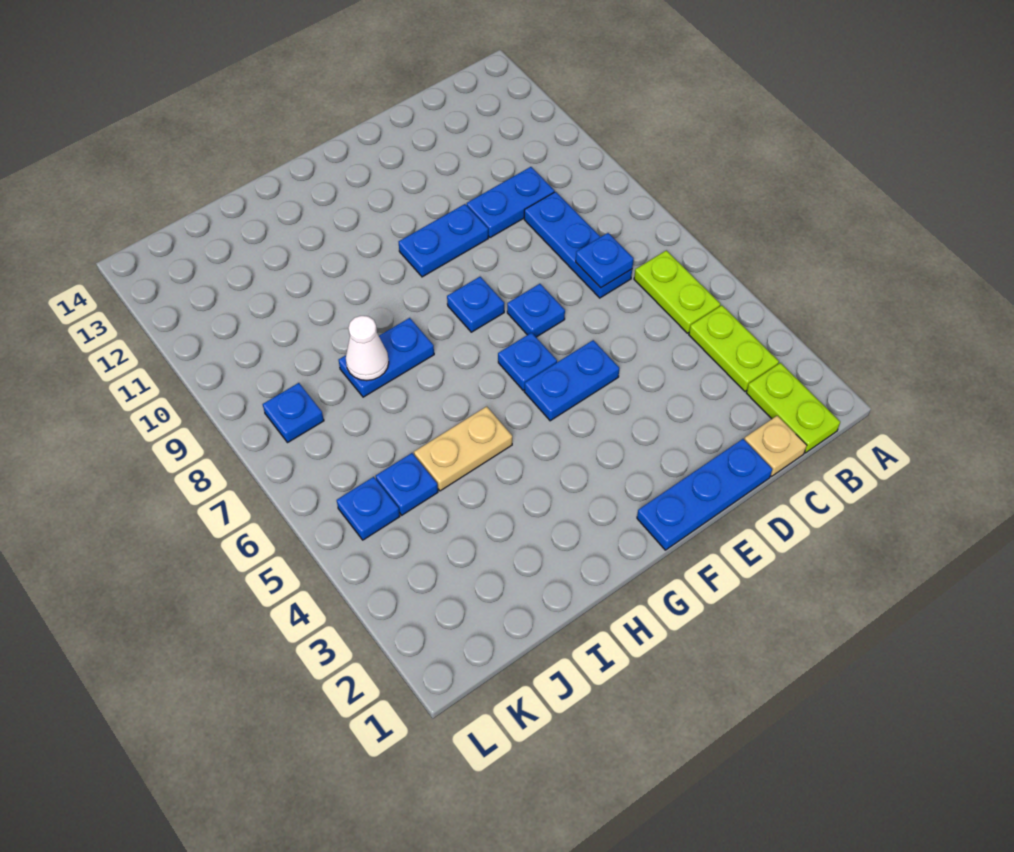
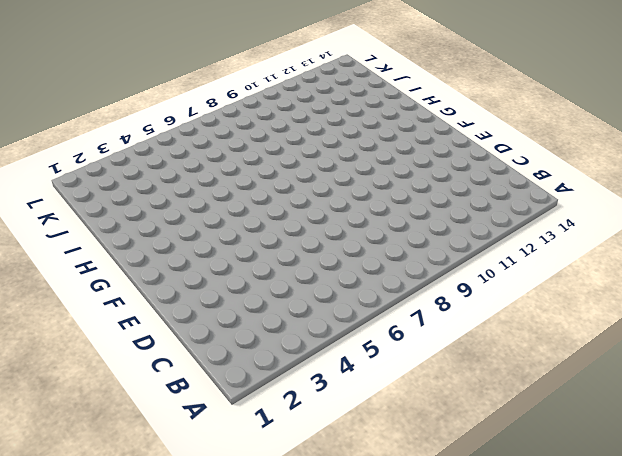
none -> lime 1x2 plate [746,363,840,453]
none -> lime 1x2 plate [689,305,779,391]
none -> lime 1x2 plate [634,250,720,333]

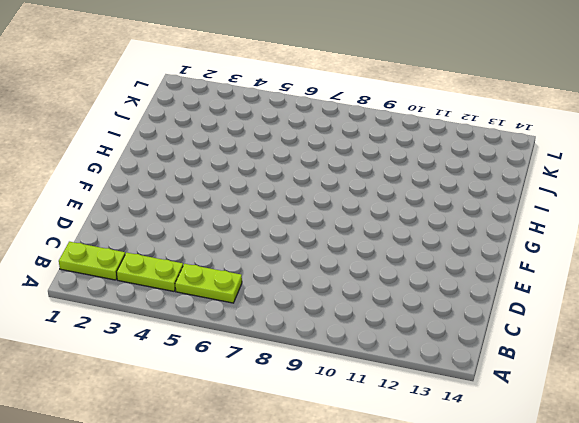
none -> tan 1x1 plate [744,416,807,476]
none -> blue 1x3 plate [524,192,632,298]
none -> blue 1x2 plate [467,167,555,238]

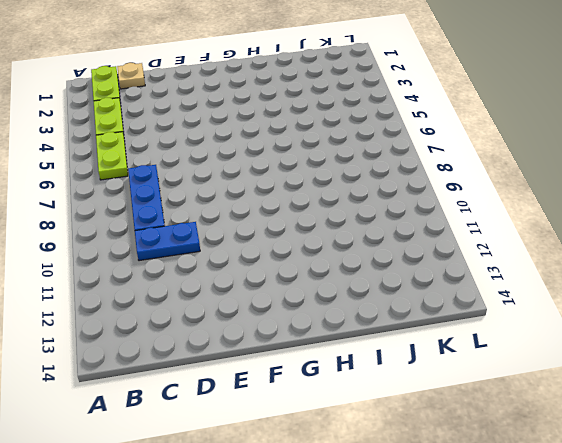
none -> blue 1x3 plate [637,439,772,550]
none -> blue 1x2 plate [524,340,619,421]
none -> blue 1x1 plate [507,284,565,337]

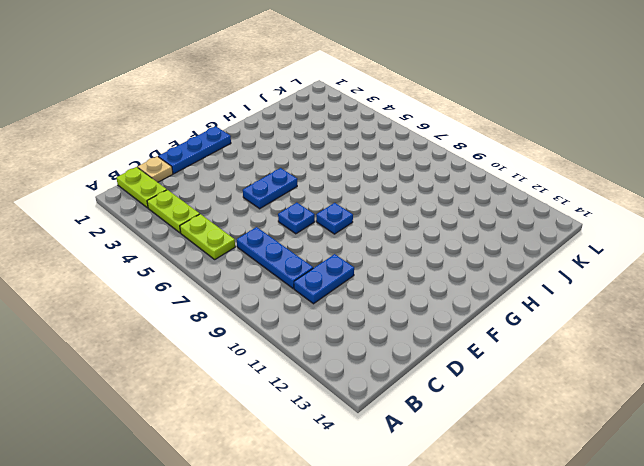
none -> blue 1x2 plate [399,204,488,277]
none -> blue 1x1 plate [498,333,557,390]
none -> tan 1x2 plate [414,406,512,491]

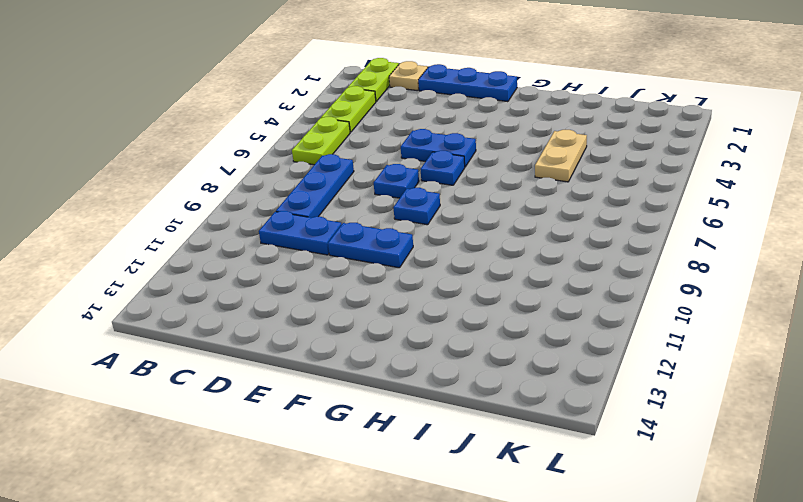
tan 1x2 plate [535,130,587,182] -> tan 1x2 plate turned to [414,406,512,491]
none -> blue 1x2 plate [339,318,434,397]
none -> blue 1x1 plate [376,453,438,515]
none -> blue 1x1 plate [337,477,400,540]

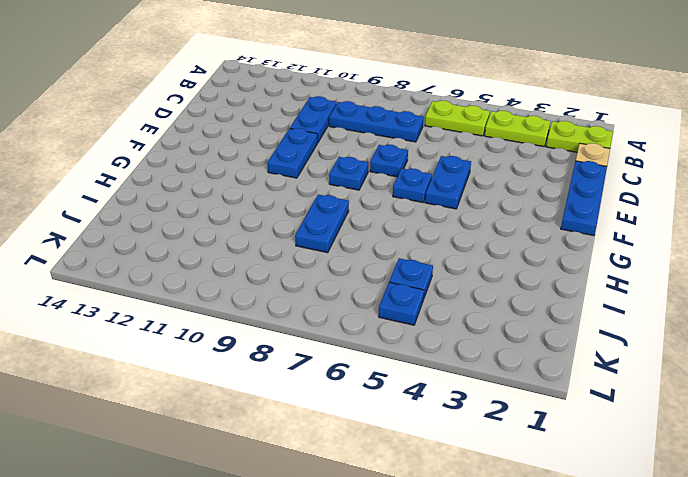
none -> tan 1x2 plate [414,406,512,491]
none -> blue 1x1 plate [263,383,324,443]
none -> blue 1x1 plate [576,233,634,288]

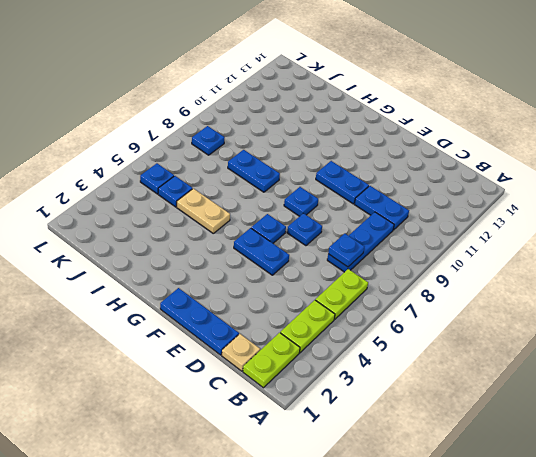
none -> white 1x1 cone [346,316,389,381]

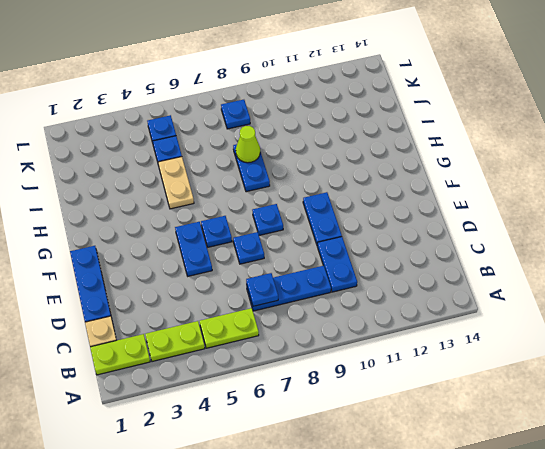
lime 1x1 cone [236,126,260,163] -> white 1x1 cone [346,316,389,381]

